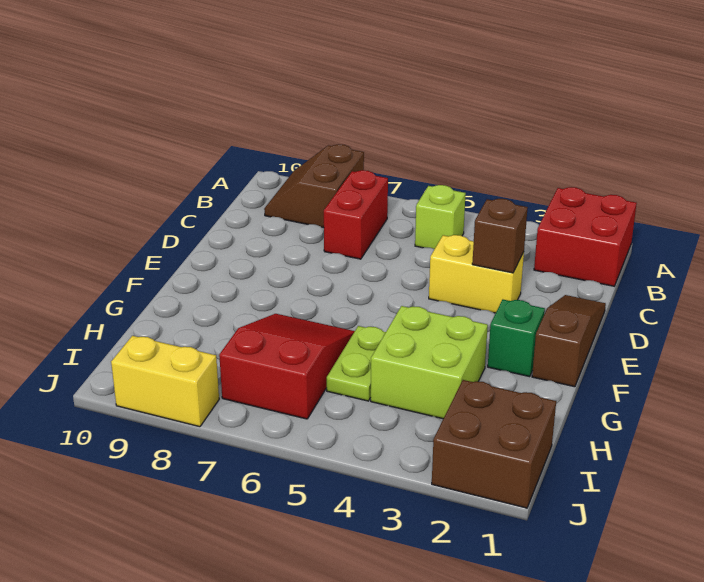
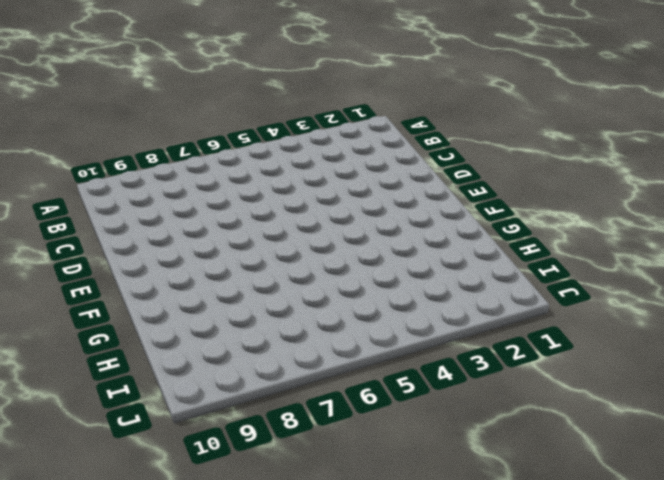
none -> red 2x2 brick [534,187,637,286]
none -> brown 2x2 slope [264,144,364,228]
none -> lime 1x1 brick [415,185,466,249]

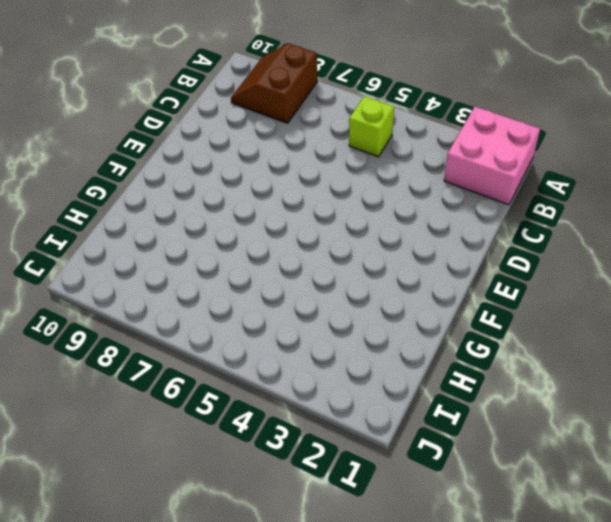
pink 2x2 brick [444,107,540,205] -> red 2x2 brick [534,187,637,286]
none -> red 1x2 brick [324,170,388,259]
none -> brown 1x3 slope [532,295,606,387]
none -> yellow 1x2 brick [429,235,524,313]

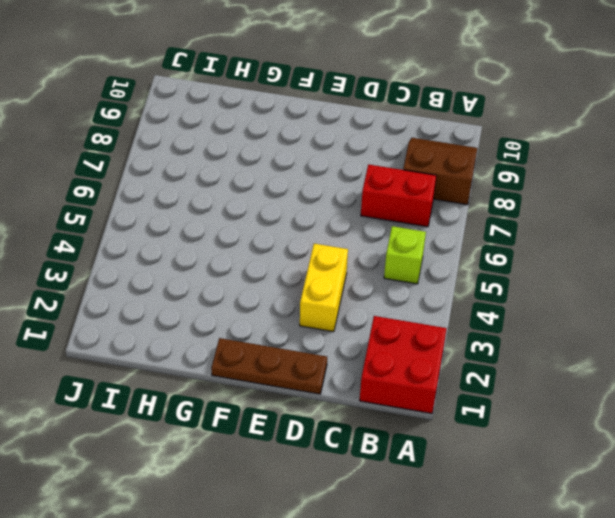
brown 1x3 plate [211,338,327,394] -> brown 1x3 slope [532,295,606,387]
none -> green 1x1 brick [488,300,545,377]
none -> lime 2x2 brick [371,306,488,419]
none -> lime 1x2 plate [327,326,386,401]

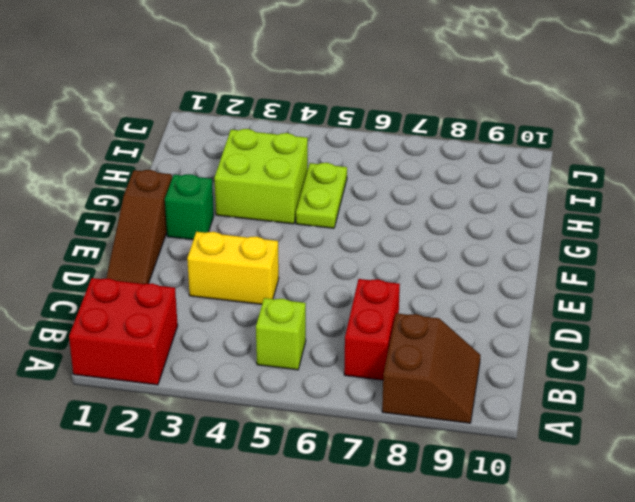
none -> red 2x3 slope [219,314,355,419]
none -> brown 2x2 brick [432,380,556,508]
none -> yellow 1x2 brick [111,336,219,427]

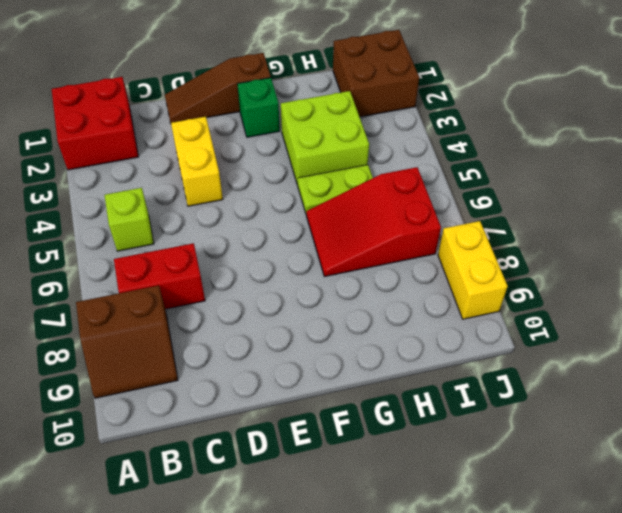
none -> brown 1x1 brick [472,199,528,273]

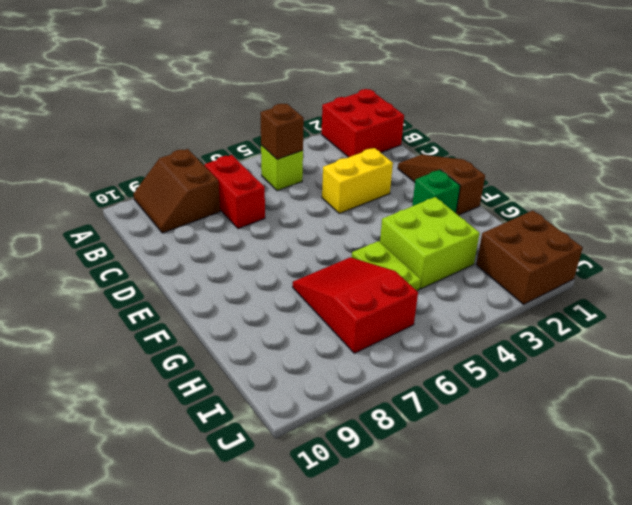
brown 1x1 brick [260,104,304,159] -> brown 1x1 brick moved to [472,199,528,273]
none -> yellow 1x2 brick [111,336,219,427]

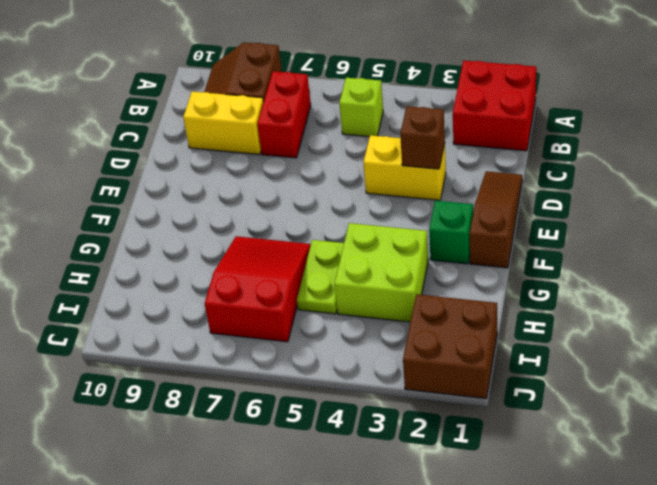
yellow 1x2 brick [183,92,264,154] -> yellow 1x2 brick moved to [111,336,219,427]

